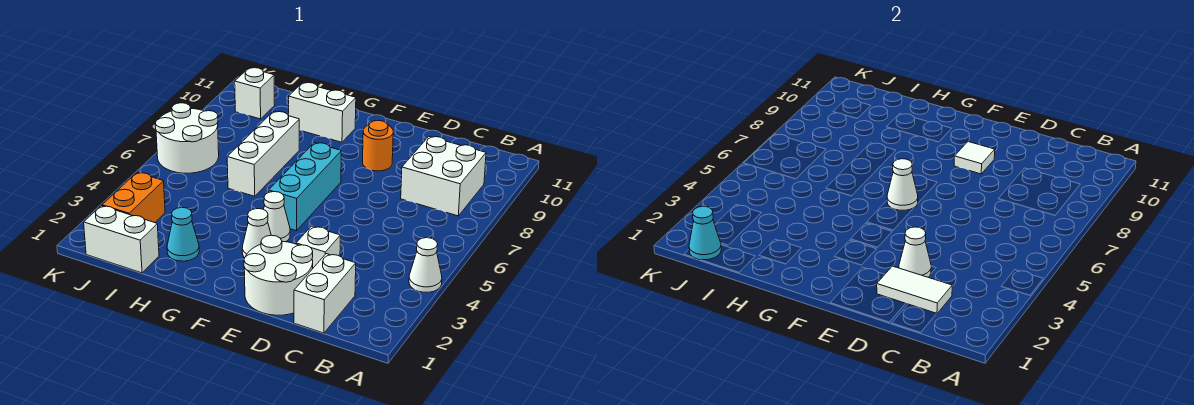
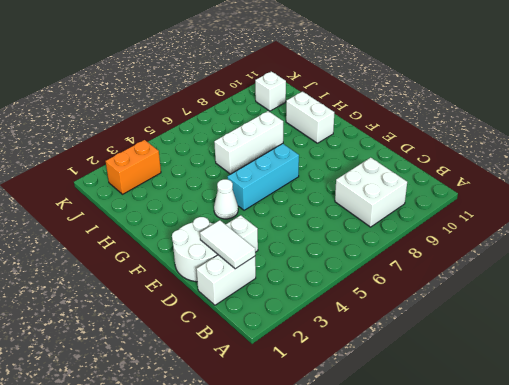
none -> white 1x1 cone [409,238,442,292]
none -> orange 1x1 round brick [363,120,393,171]
none -> white 1x1 cone [242,209,271,258]

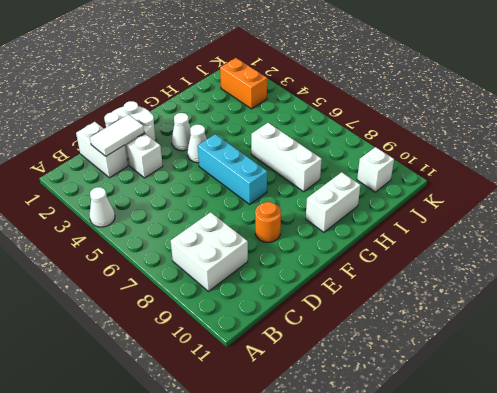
none -> cyan 1x1 cone [167,207,199,261]
none -> white 1x2 brick [84,206,159,273]
none -> white 2x2 round brick [155,103,219,173]

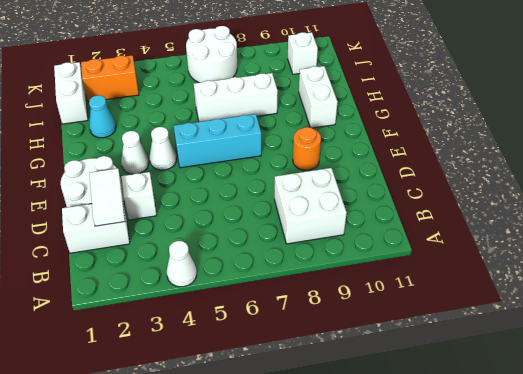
none -> white 1x1 cone [899,227,931,277]
none -> white 1x1 tile [954,142,995,174]
none -> white 1x1 cone [887,159,918,210]

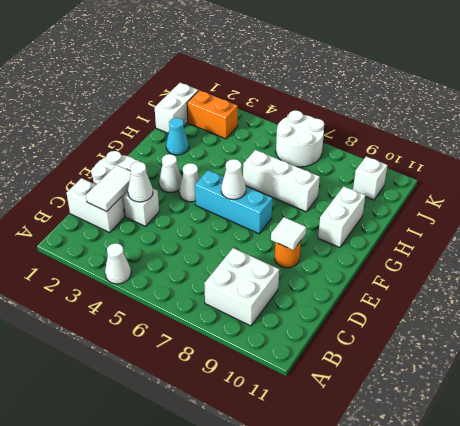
none -> cyan 1x1 cone [689,206,721,260]

